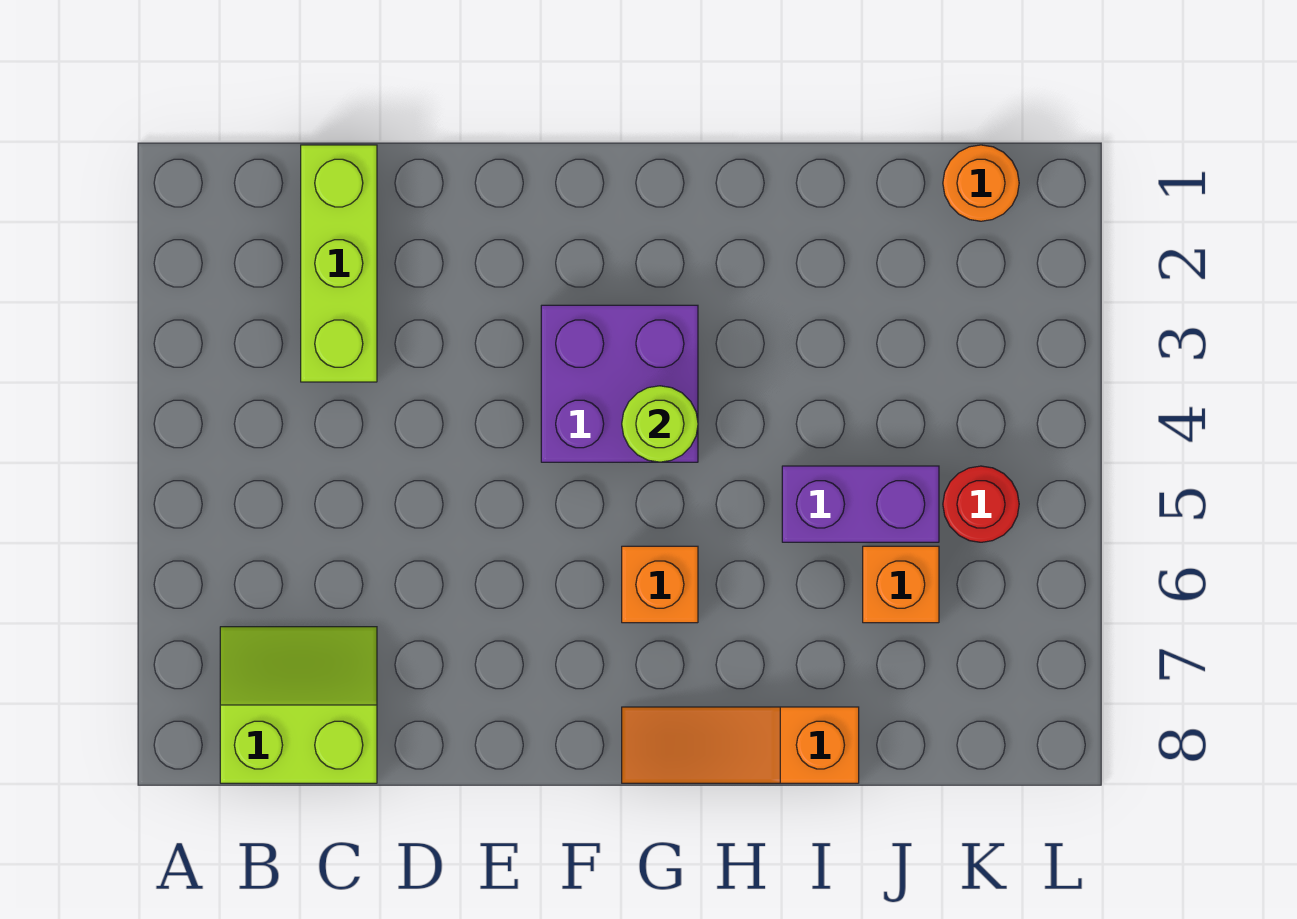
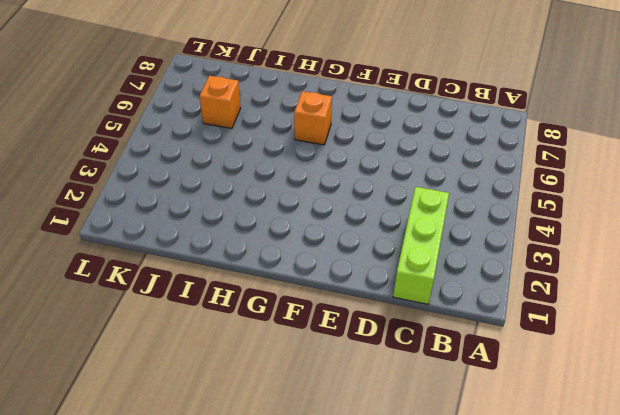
none -> lime 2x2 slope [220,627,377,783]
none -> purple 2x2 brick [541,305,698,462]

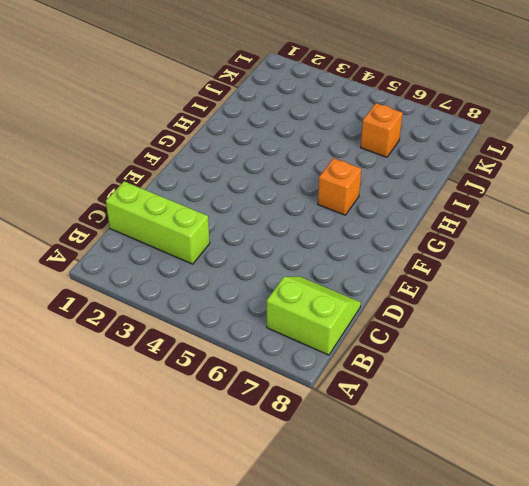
lime 2x2 slope [267,277,361,355] -> lime 2x2 slope turned to [220,627,377,783]
none -> purple 2x2 brick [541,305,698,462]
none -> orange 1x3 slope [622,707,859,783]

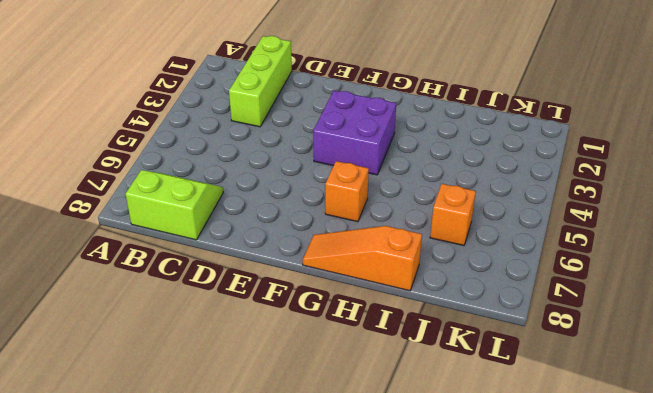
none -> purple 1x2 brick [782,466,939,542]
none -> orange 1x1 round brick [943,145,1019,221]

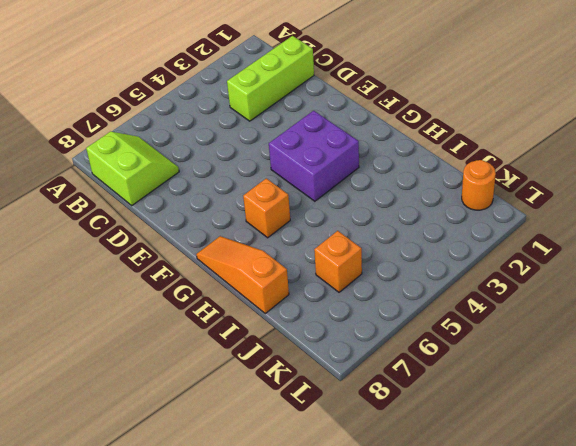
none -> purple 1x2 brick [782,466,939,542]
none -> red 1x1 round brick [943,466,1019,542]

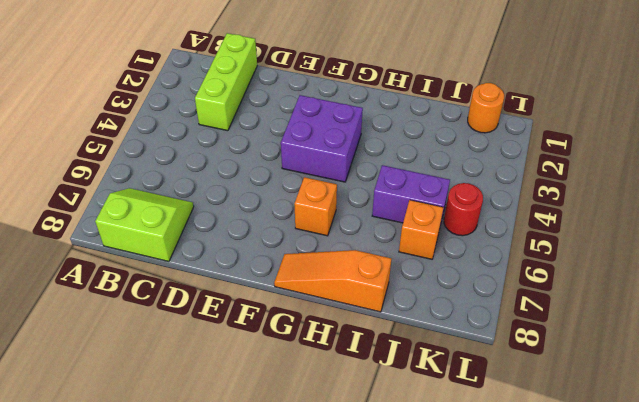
none -> lime 1x1 round brick [622,386,698,462]

